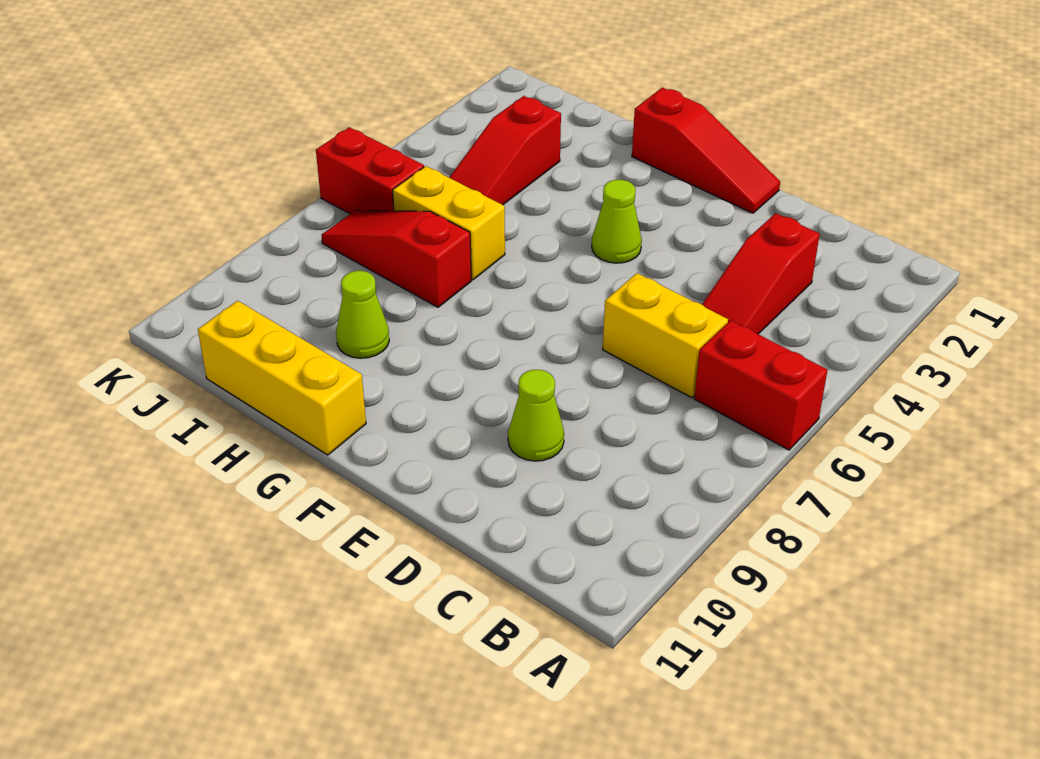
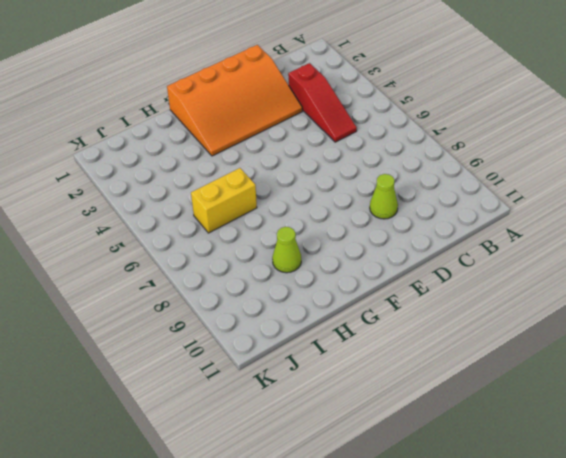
orange 3x4 slope [167,45,302,156] -> red 1x3 slope [632,87,780,213]
none -> red 1x2 brick [694,320,828,450]
none -> yellow 1x2 brick [603,273,728,398]
none -> lime 1x1 cone [592,180,642,263]

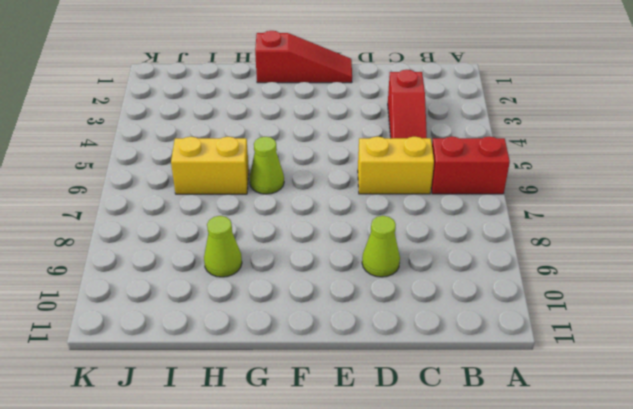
lime 1x1 cone [249,137,284,194] -> lime 1x1 cone moved to [592,180,642,263]
none -> yellow 1x3 brick [198,301,366,455]
none -> red 1x3 slope [322,210,471,307]
none -> red 1x3 slope [449,96,561,205]

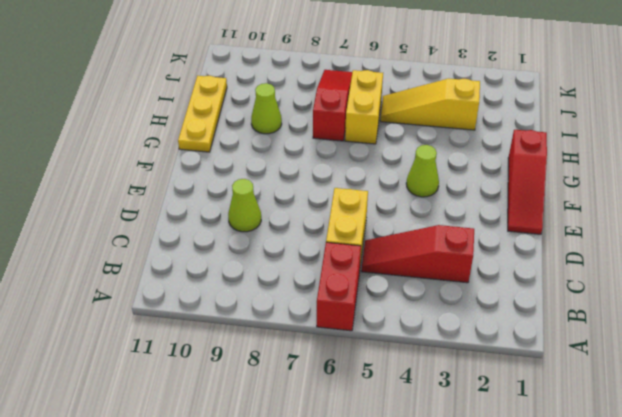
yellow 1x3 plate [178,76,227,152] -> yellow 1x3 brick [198,301,366,455]
yellow 1x3 slope [380,78,480,130] -> red 1x3 slope [449,96,561,205]
none -> red 1x2 brick [316,127,424,214]

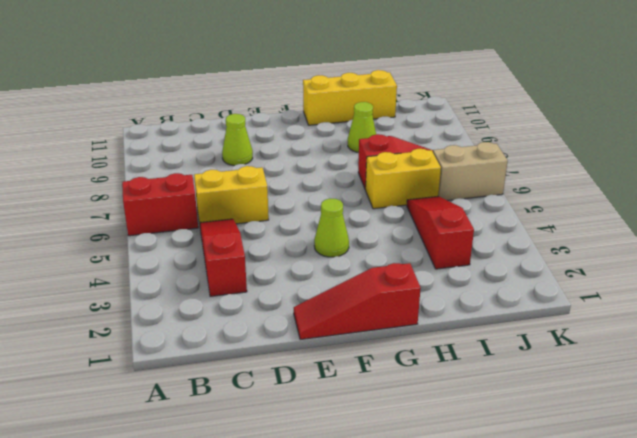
tan 1x2 brick [433,142,508,201] -> red 1x2 brick [316,127,424,214]

